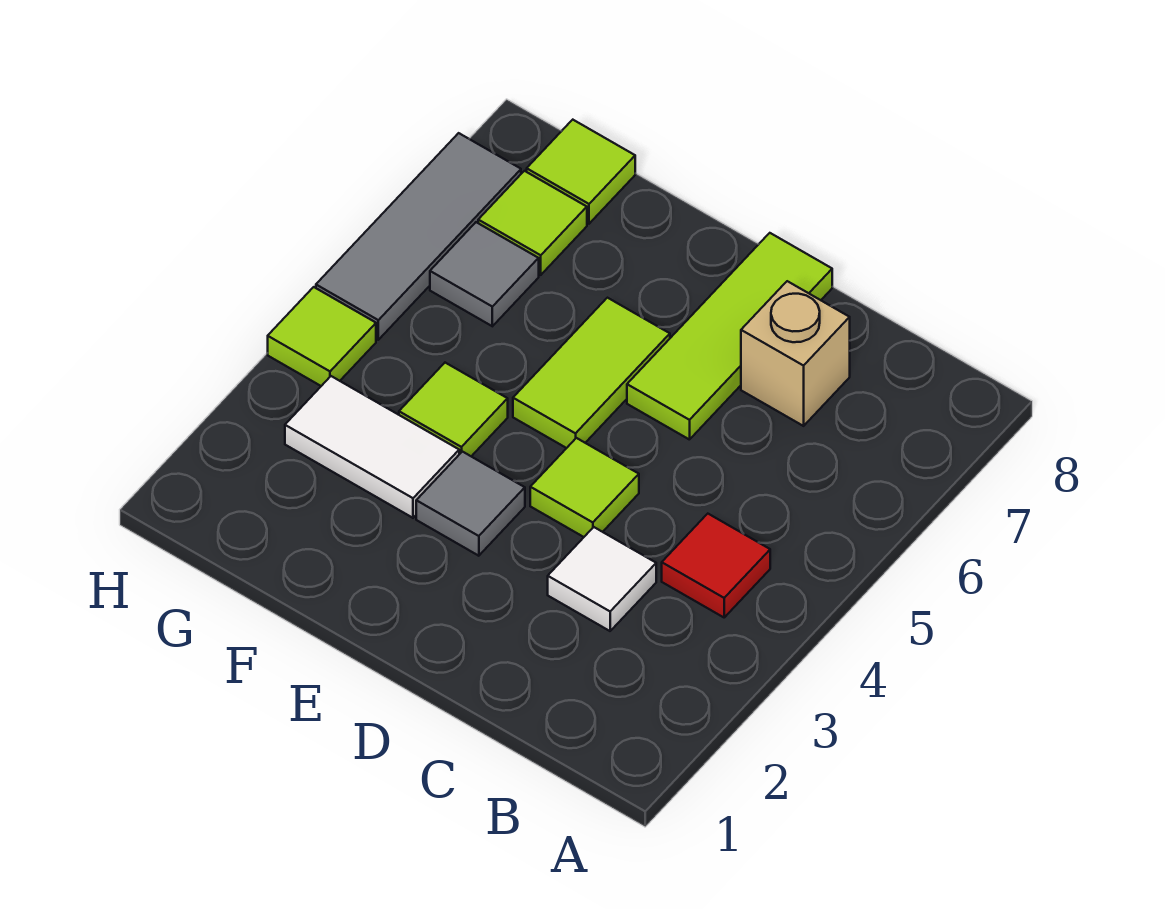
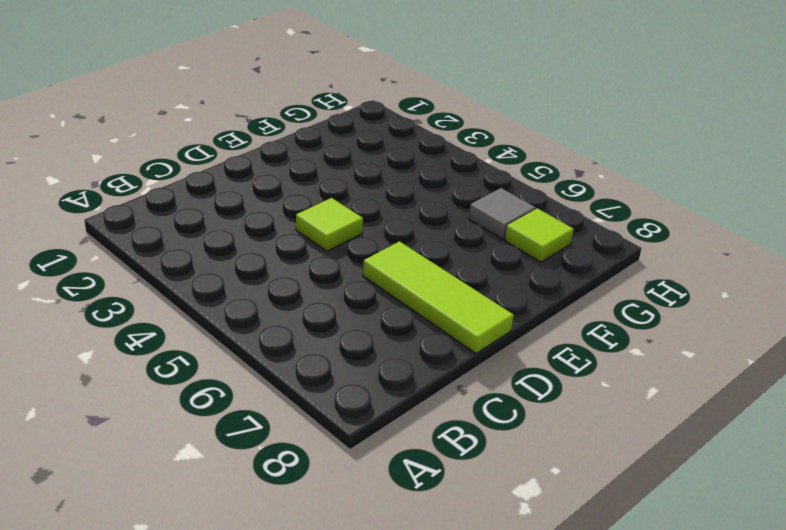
none -> red 1x1 tile [662,514,770,617]
none -> white 1x1 tile [548,527,656,631]
none -> tan 1x1 brick [741,281,850,426]

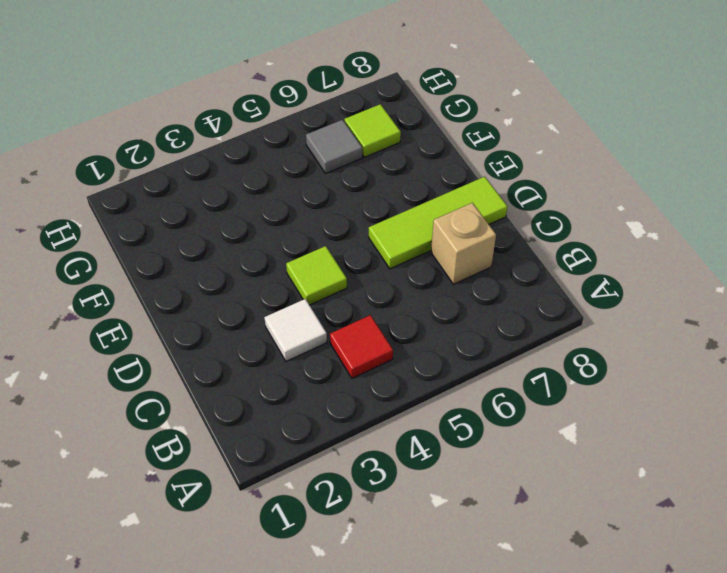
none -> grey 1x1 tile [416,452,525,556]
none -> lime 1x2 tile [513,298,670,448]
none -> white 1x2 tile [285,376,459,518]

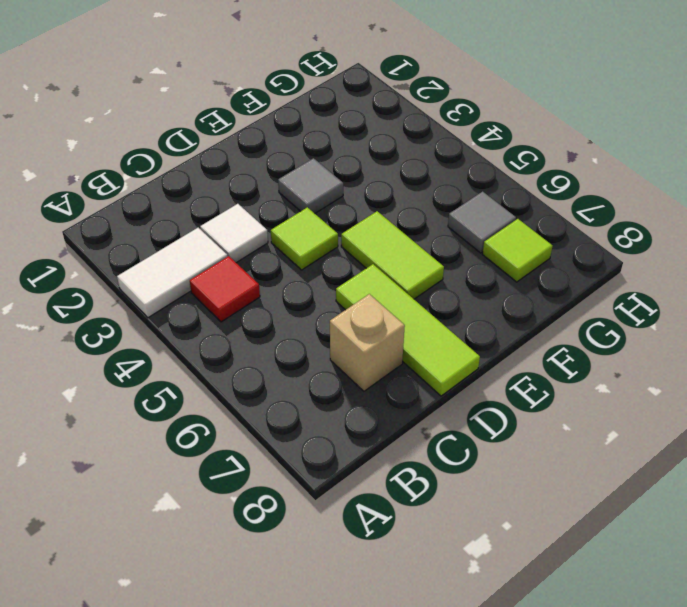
white 1x2 tile [117,228,228,318] -> white 1x2 tile moved to [285,376,459,518]
none -> lime 1x1 tile [399,363,508,456]
none -> lime 1x1 tile [527,120,635,224]
none -> lime 1x1 tile [268,287,376,386]

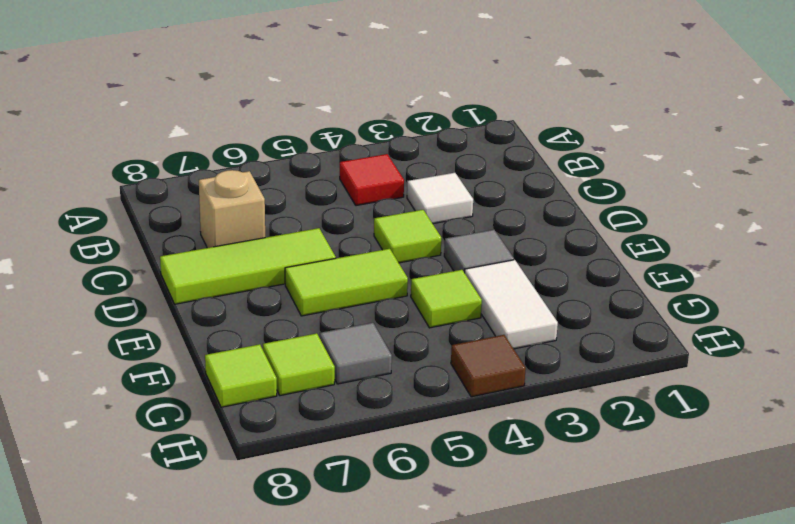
brown 1x1 tile [451,335,526,397] -> lime 1x1 tile [268,287,376,386]
none -> grey 1x3 tile [316,133,521,340]

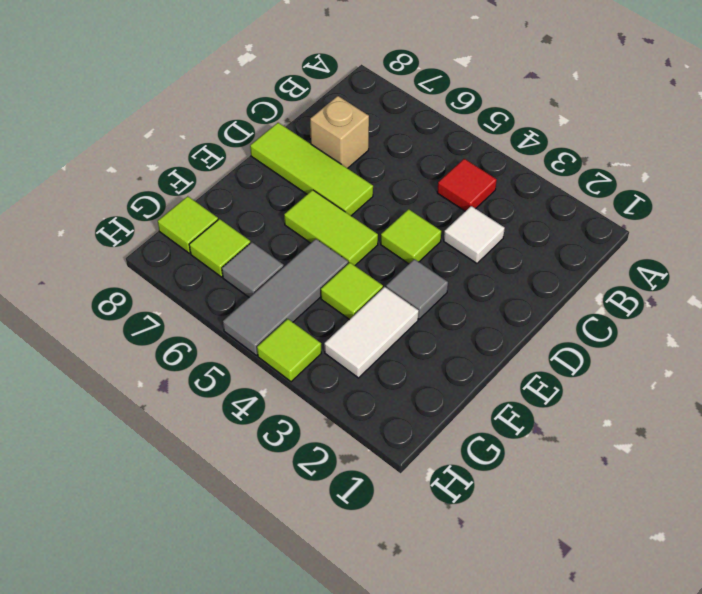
grey 1x3 tile [223,239,348,355] -> grey 1x3 tile turned to [316,133,521,340]

